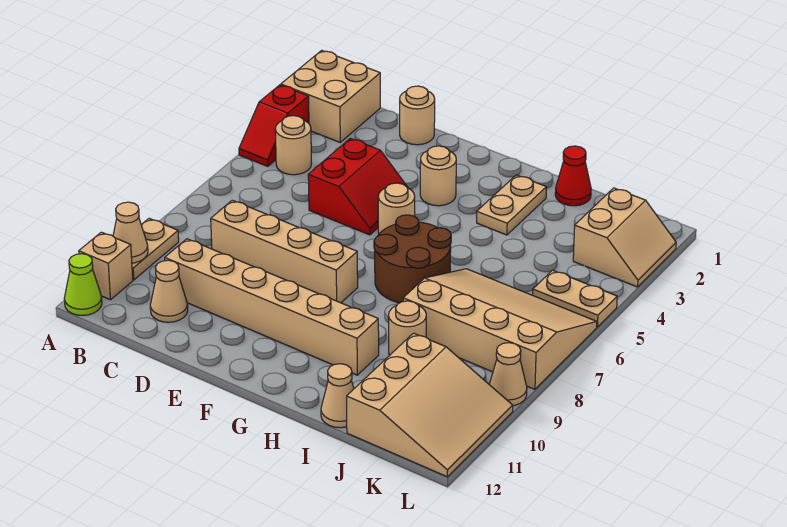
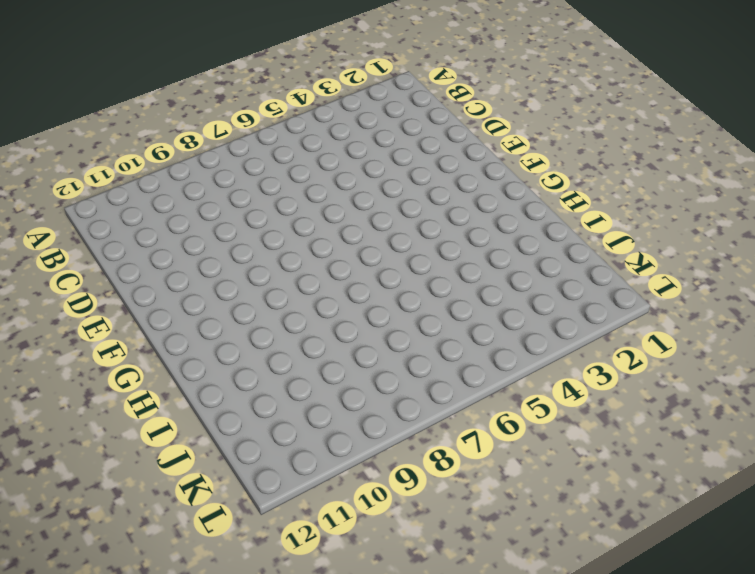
none -> tan 2x2 brick [281,50,380,142]
none -> red 1x2 slope [239,85,309,166]
none -> tan 1x2 plate [132,218,179,280]

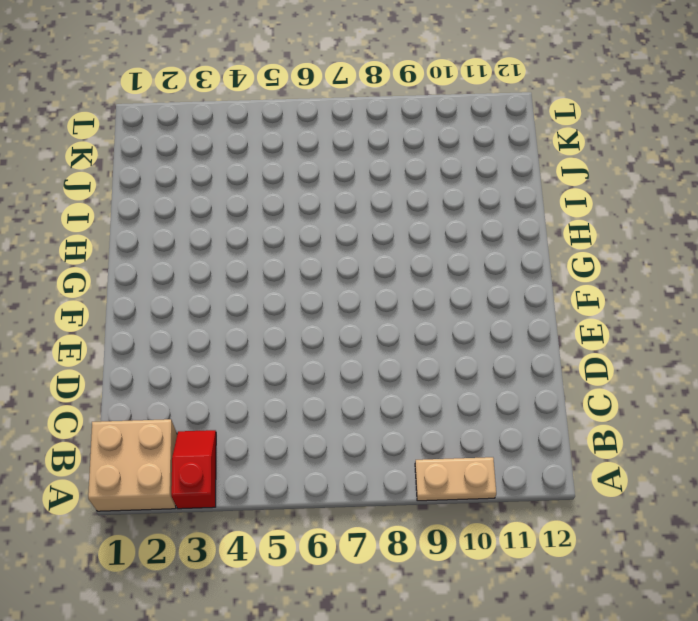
red 1x2 slope [171,430,216,509] -> red 1x2 slope turned to [239,85,309,166]
none -> tan 1x1 brick [79,232,133,300]
none -> lime 1x1 cone [64,254,102,316]
none -> tan 1x1 round brick [275,116,312,175]

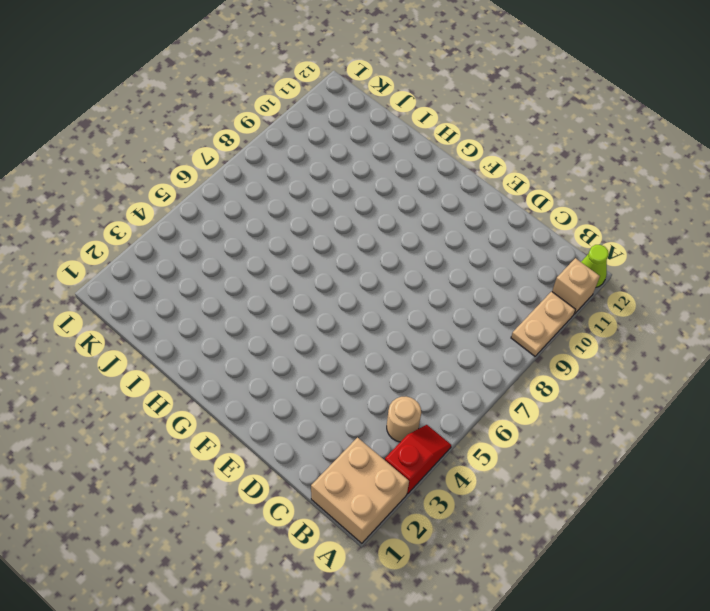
none -> tan 1x4 brick [211,200,358,303]
none -> tan 1x6 brick [165,239,379,375]
none -> tan 1x1 cone [150,260,188,322]

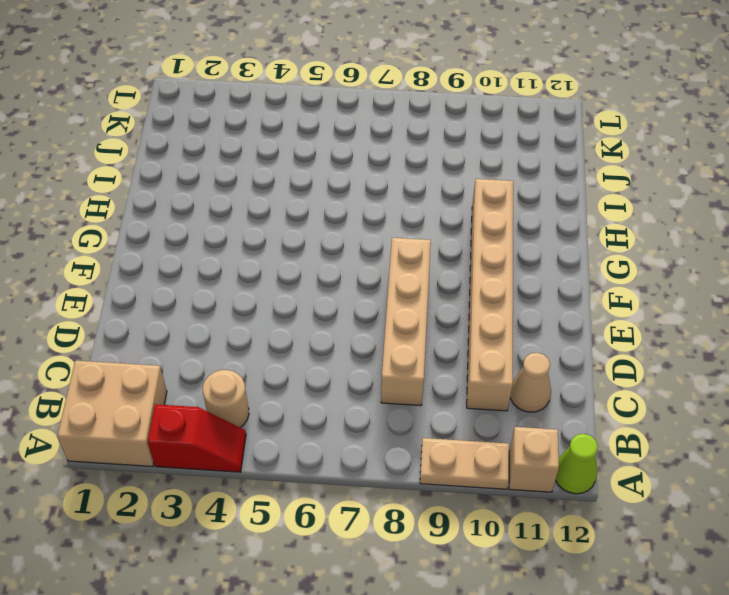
none -> tan 1x1 round brick [400,86,435,145]
none -> red 2x2 slope [308,138,408,235]
none -> tan 1x1 round brick [420,146,456,206]

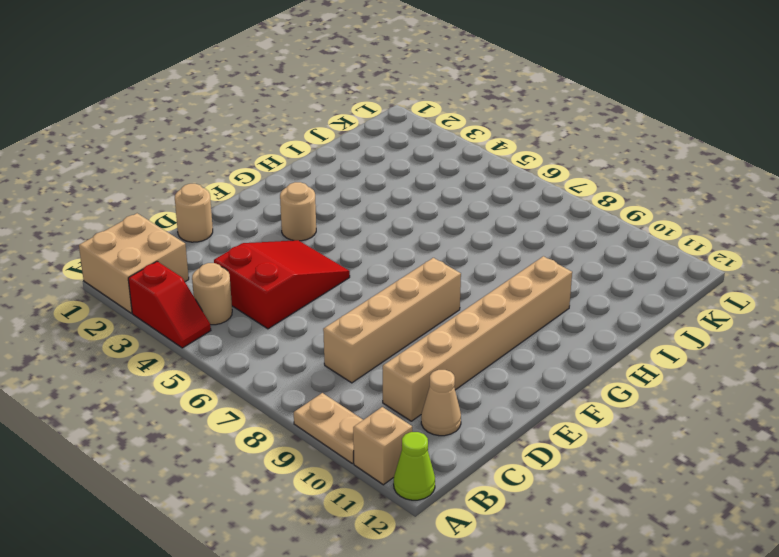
red 2x3 slope [214,240,350,329] -> red 2x2 slope [308,138,408,235]
none -> tan 1x1 round brick [378,183,415,234]
none -> brown 2x2 round brick [374,215,451,303]
none -> tan 1x2 plate [477,175,546,235]

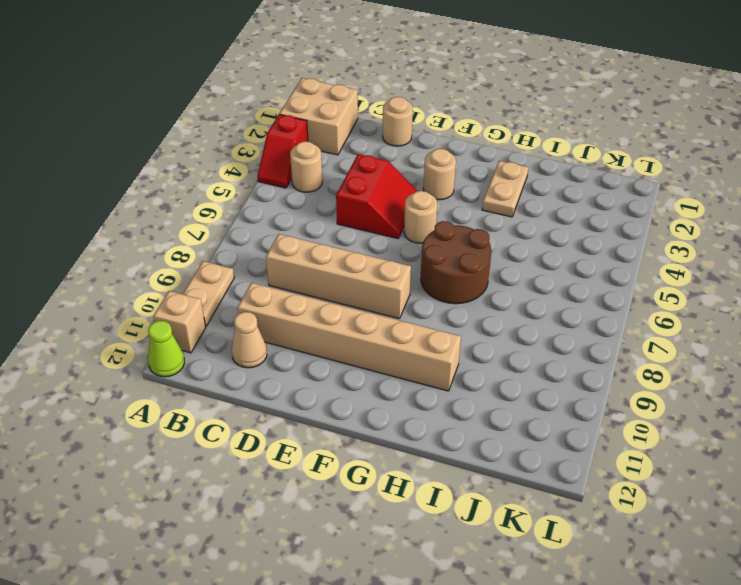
none -> red 1x1 cone [555,146,591,206]
none -> tan 3x4 slope [403,269,597,389]
none -> tan 1x1 round brick [388,301,426,355]

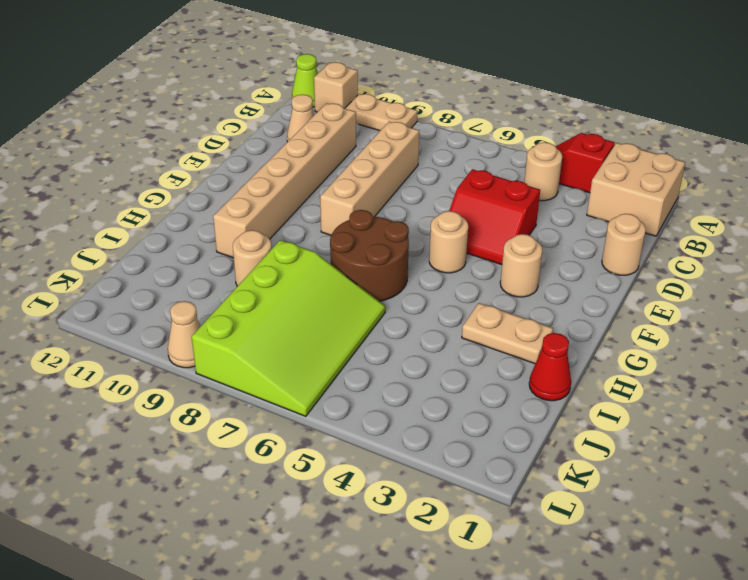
lime 3x4 slope [192,240,385,416] -> tan 3x4 slope [403,269,597,389]
none -> tan 1x1 cone [321,364,354,428]
none -> tan 3x3 slope [347,333,513,477]
none -> tan 2x2 slope [573,188,676,287]

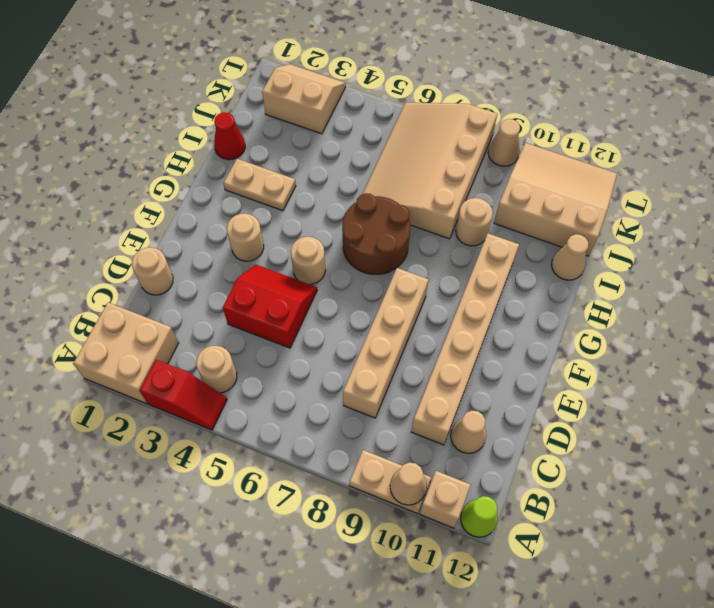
none -> tan 1x2 plate [533,270,617,327]

